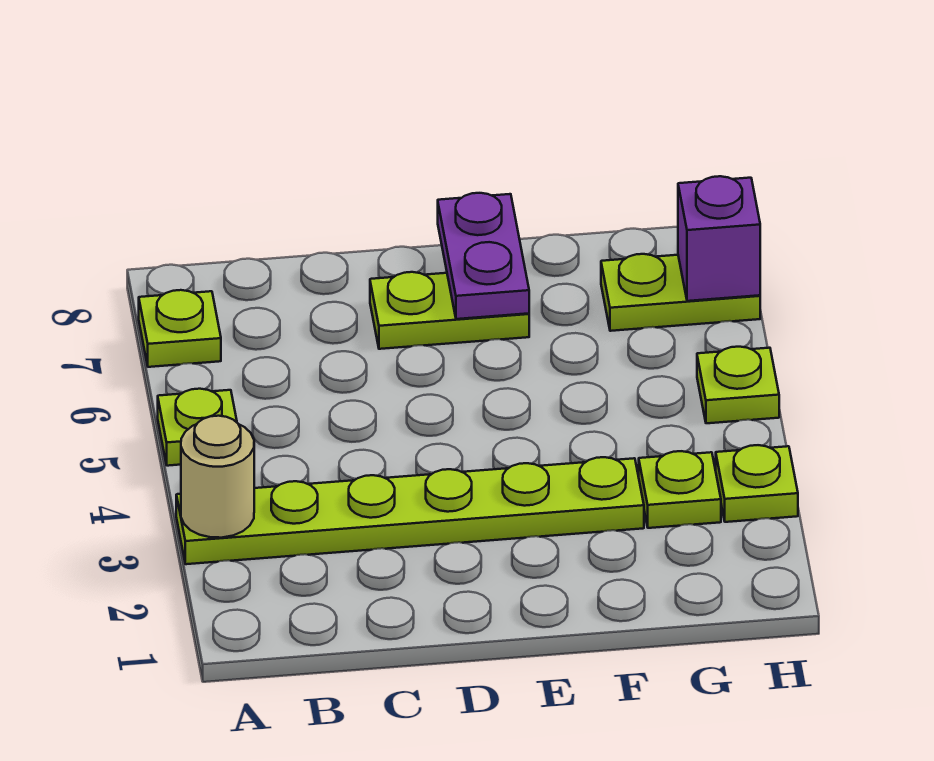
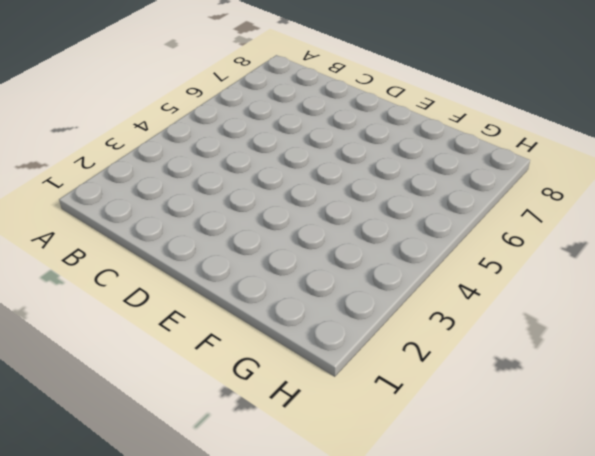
none -> lime 1x6 plate [176,457,644,564]
none -> lime 1x1 plate [158,389,237,466]

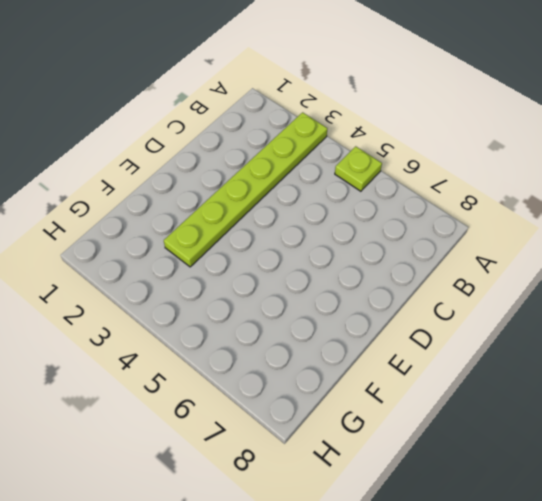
none -> lime 1x1 plate [139,290,221,367]
none -> lime 1x2 plate [370,272,529,349]

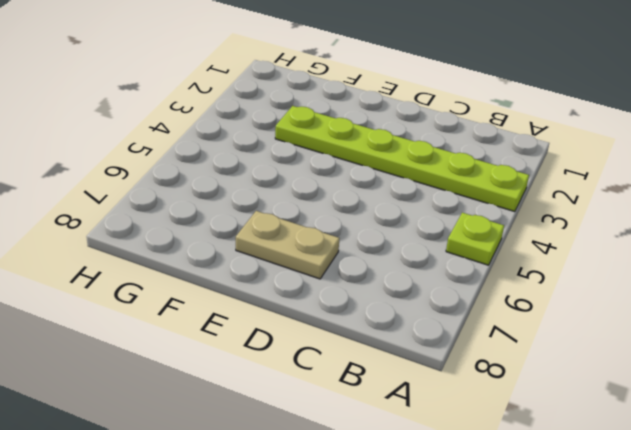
tan 1x2 plate [236,211,339,279] -> lime 1x2 plate [370,272,529,349]
none -> lime 1x1 plate [139,290,221,367]
none -> lime 1x1 plate [639,451,721,528]

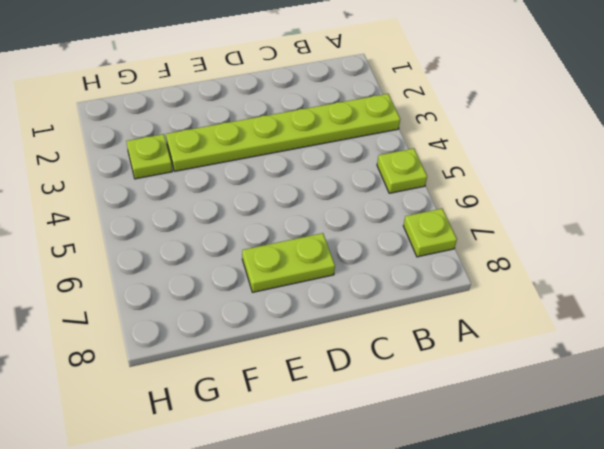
none -> lime 1x2 plate [601,254,760,331]
none -> lime 1x1 plate [716,445,798,522]

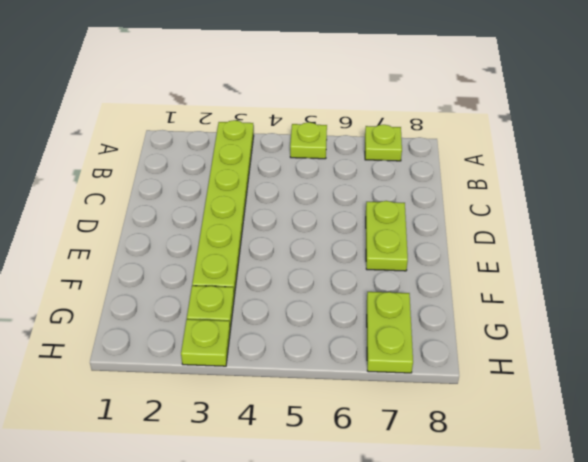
none -> lime 1x1 plate [697,347,779,423]
none -> tan 1x1 round brick [181,416,254,538]

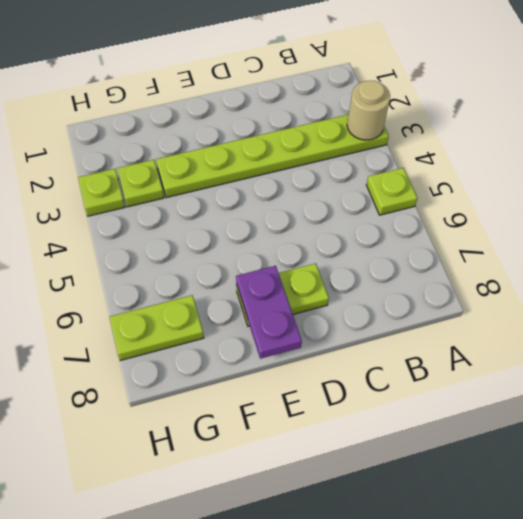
none -> lime 1x1 plate [139,290,221,367]
none -> lime 1x1 plate [697,347,779,423]

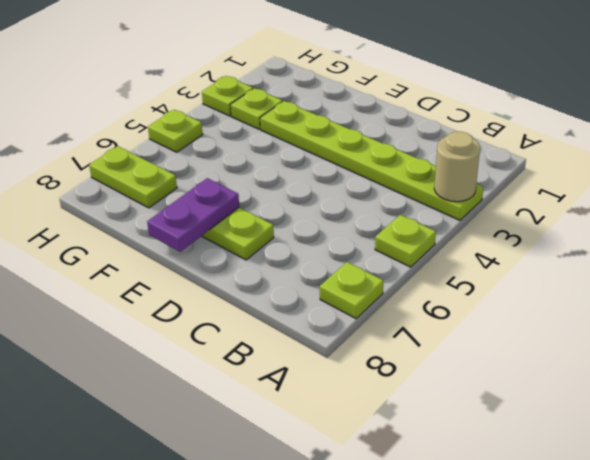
none -> purple 1x1 brick [678,176,760,301]

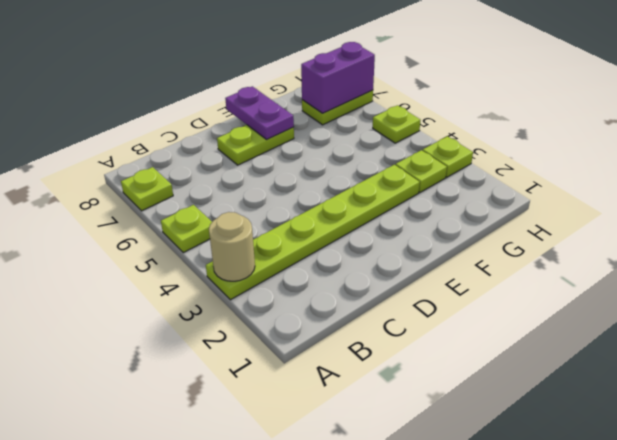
purple 1x2 brick [301,42,375,113] -> purple 1x1 brick [678,176,760,301]

